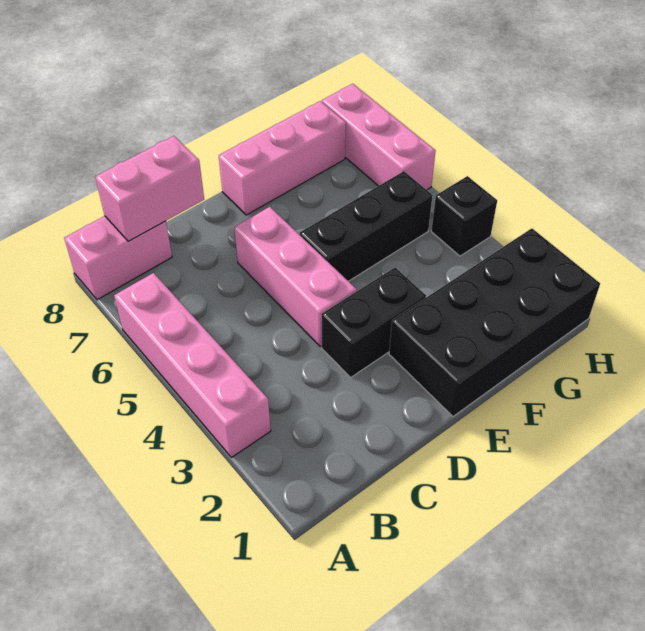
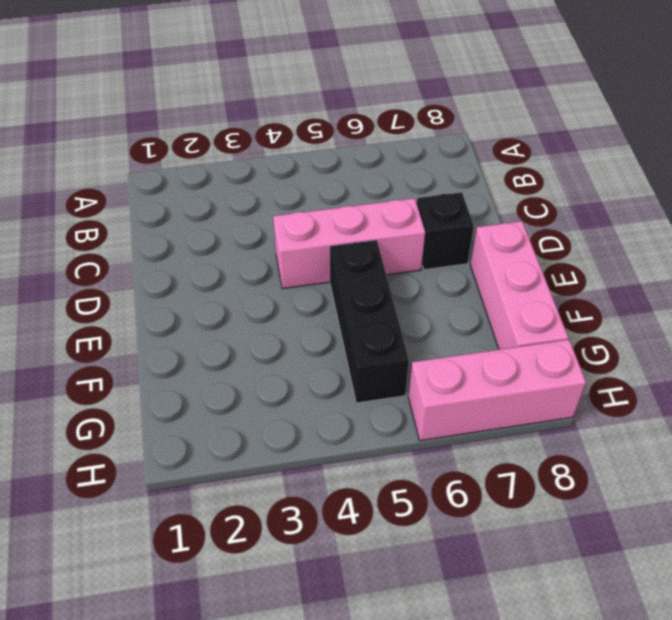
black 1x1 brick [417,192,474,270] -> black 1x1 brick moved to [431,176,497,256]
none -> pink 1x4 brick [114,273,271,457]
none -> pink 1x2 brick [64,216,172,300]

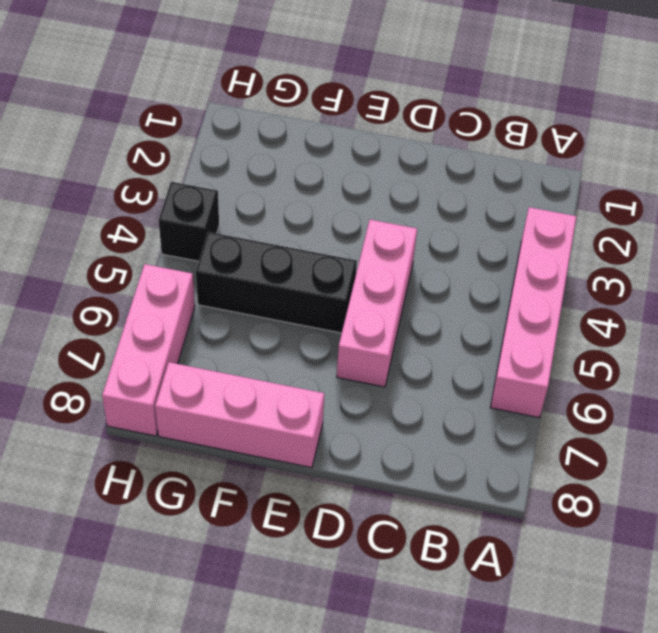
none -> pink 1x2 brick [64,216,172,300]
none -> black 1x2 brick [322,267,426,377]

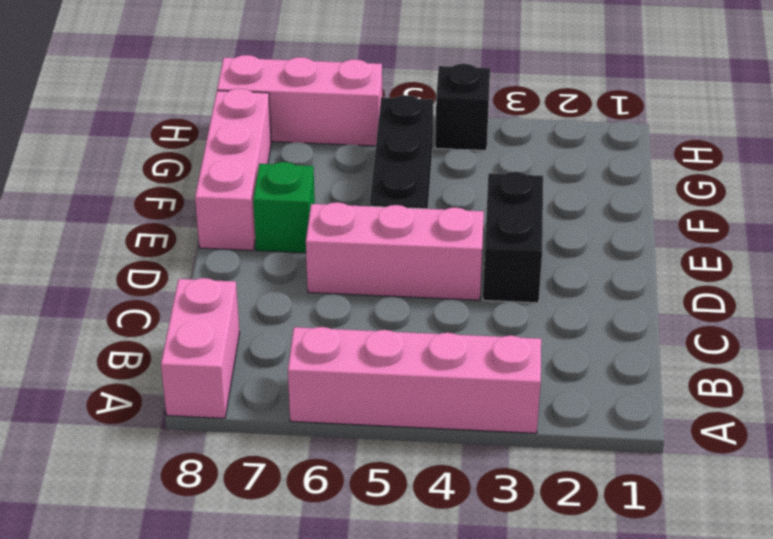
green 1x1 brick [253,162,315,253] -> none
none -> black 2x4 brick [389,228,600,417]
none -> pink 1x2 brick [95,136,204,241]

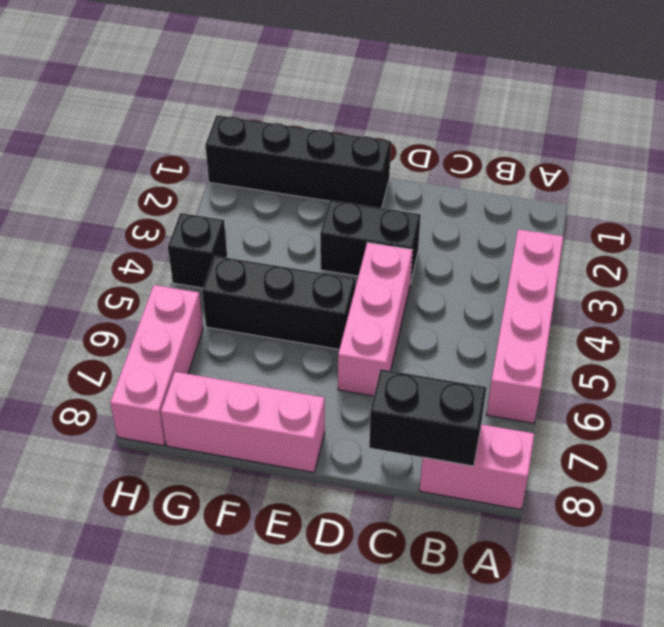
black 1x2 brick [369,369,486,466] -> pink 1x2 brick [95,136,204,241]
black 1x4 brick [205,115,391,208] -> black 2x4 brick [389,228,600,417]

